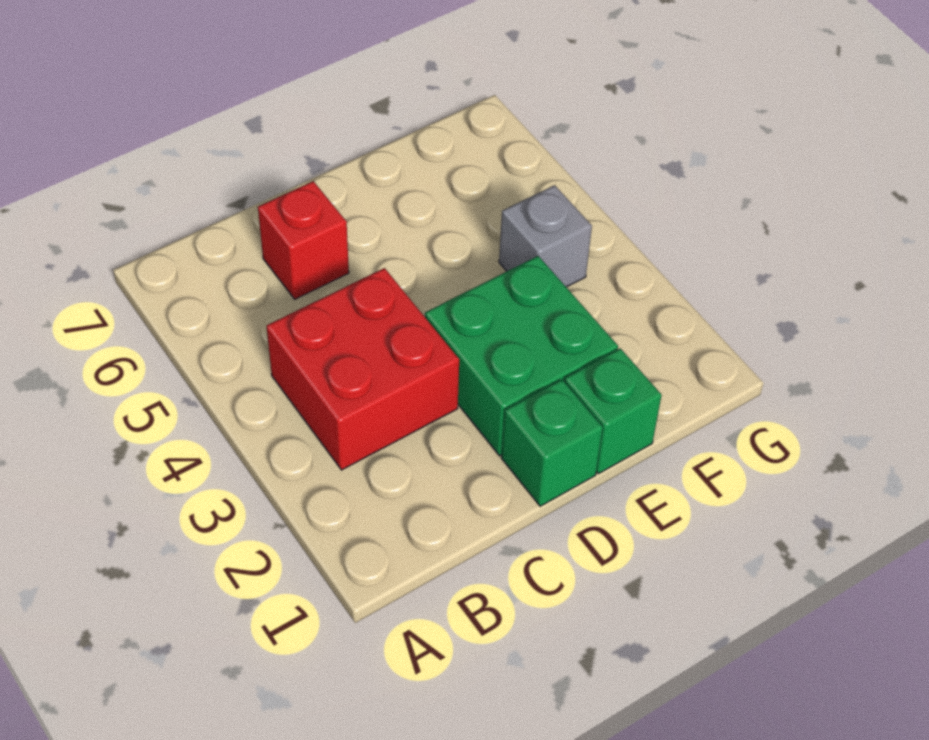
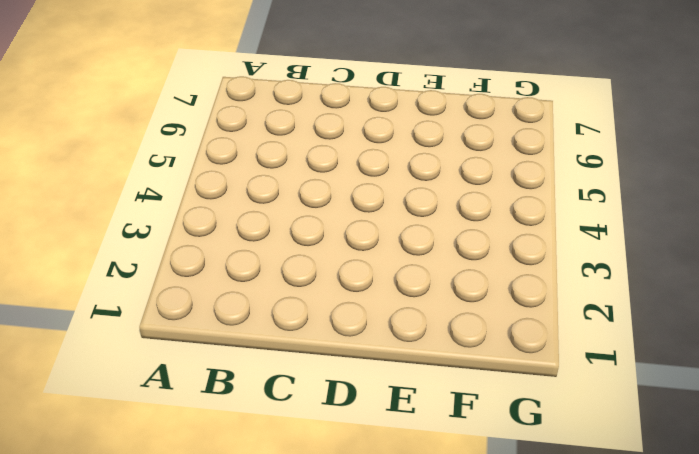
none -> red 2x2 brick [266,268,459,470]
none -> red 1x1 brick [258,181,349,299]

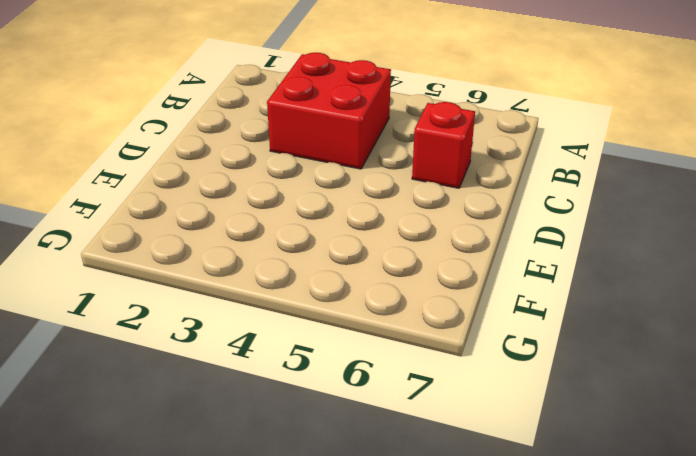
none -> green 1x1 brick [502,380,603,506]
none -> green 2x2 brick [425,256,618,456]

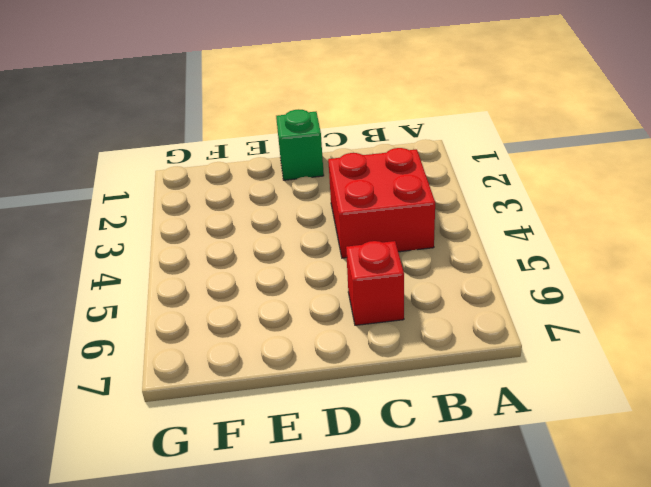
none -> green 2x2 brick [425,256,618,456]
none -> green 1x1 brick [564,348,662,474]

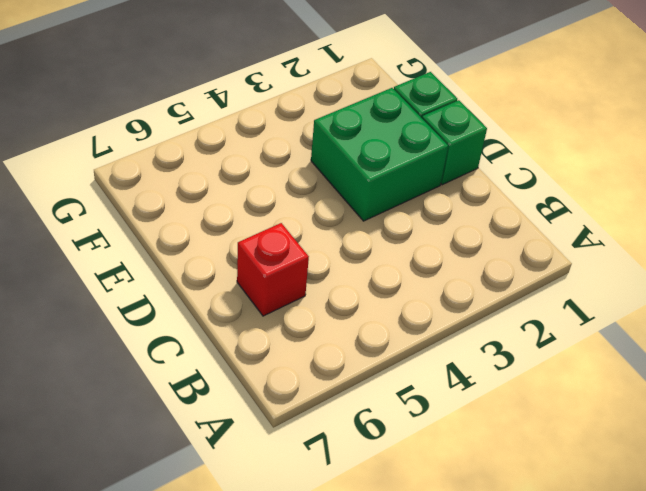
none -> red 2x2 brick [266,268,459,470]
none -> grey 1x1 brick [499,185,592,287]

